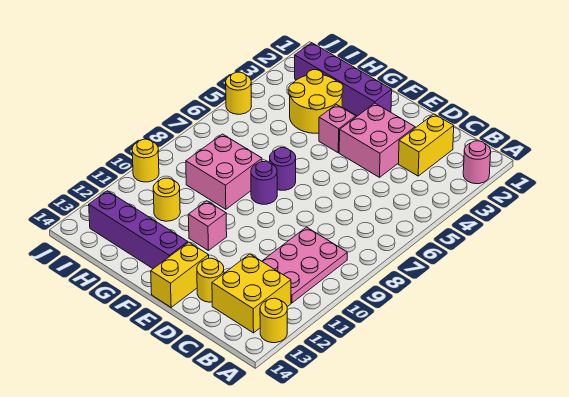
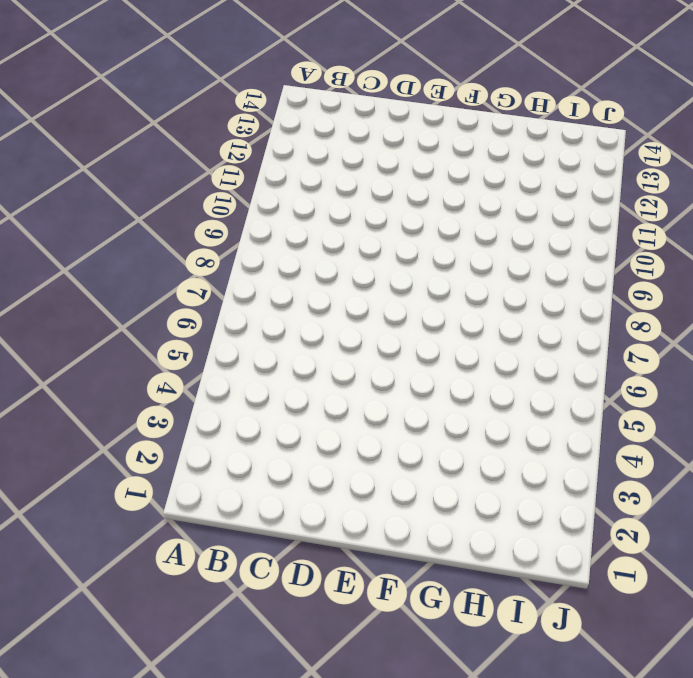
none -> pink 1x1 round brick [463,141,491,184]
none -> yellow 1x1 round brick [260,298,287,343]
none -> pink 2x3 plate [262,227,347,303]

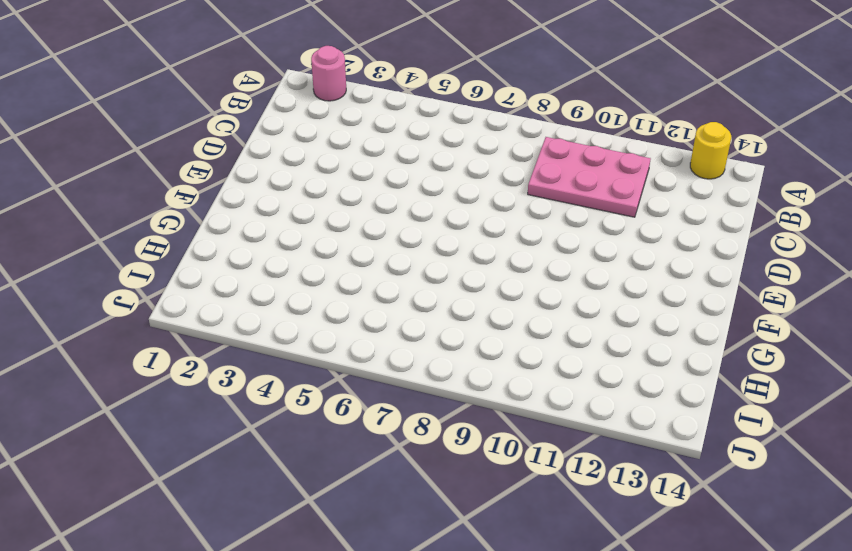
none -> yellow 2x2 brick [212,254,291,333]
none -> yellow 1x2 brick [398,114,454,176]
none -> pink 2x2 brick [339,103,415,177]

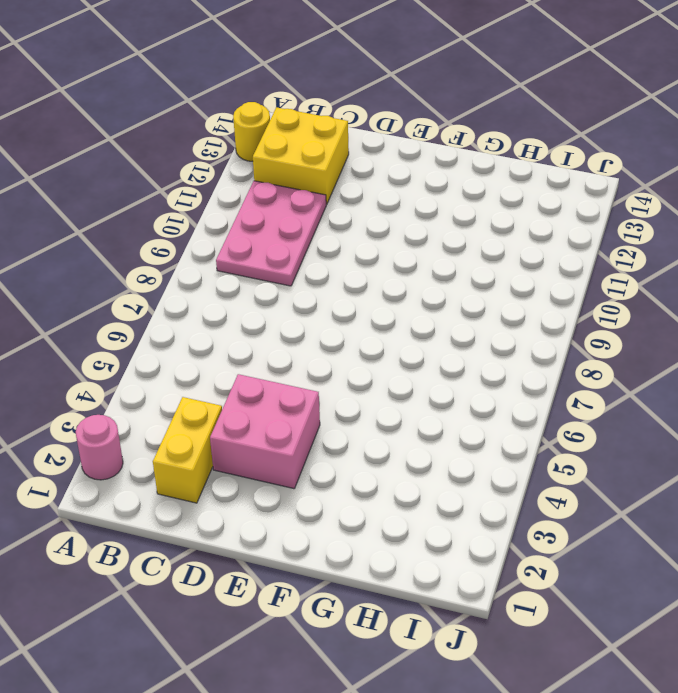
none -> yellow 1x1 round brick [197,258,224,302]
none -> yellow 1x2 brick [151,242,209,307]
none -> purple 1x4 brick [295,43,392,116]

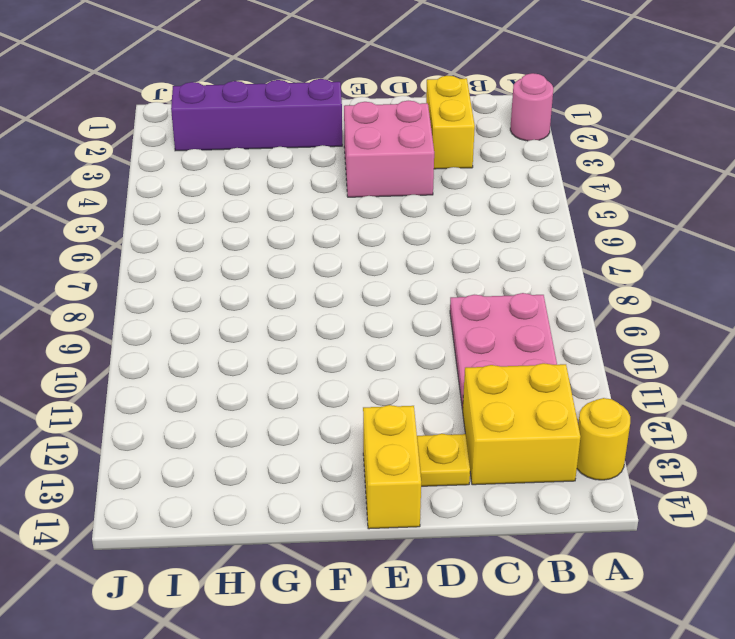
yellow 1x1 plate [417,434,470,486] -> yellow 1x1 round brick [197,258,224,302]
none -> pink 1x1 brick [319,105,356,153]
none -> purple 1x1 round brick [270,148,296,190]
none -> purple 1x1 round brick [251,161,277,204]

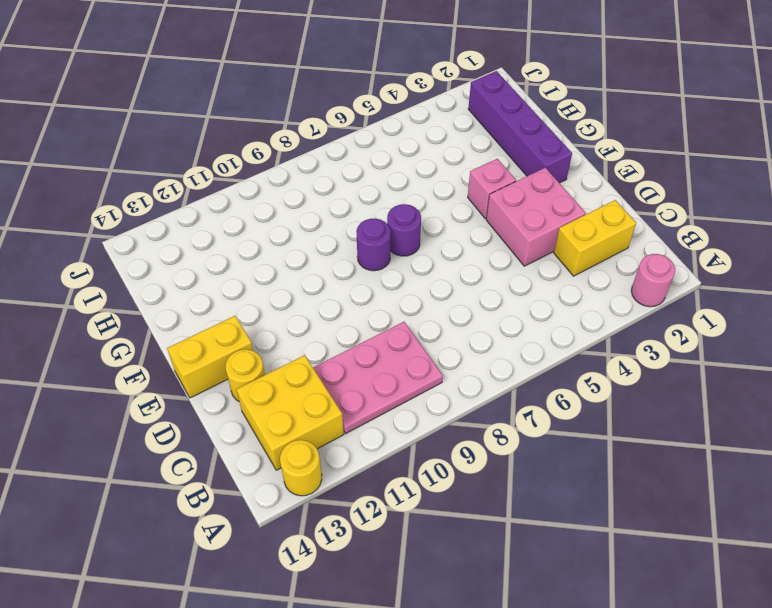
none -> pink 1x1 brick [188,201,227,250]
none -> purple 1x4 brick [89,191,188,269]
none -> yellow 2x2 round brick [289,70,343,133]

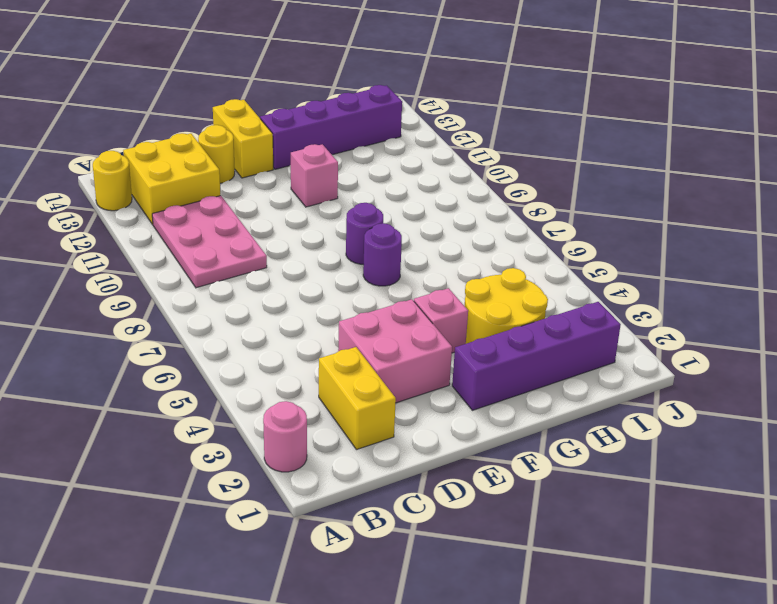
none -> pink 2x2 brick [186,134,262,209]
none -> yellow 1x1 round brick [153,178,180,221]
none -> yellow 1x1 round brick [226,72,251,114]

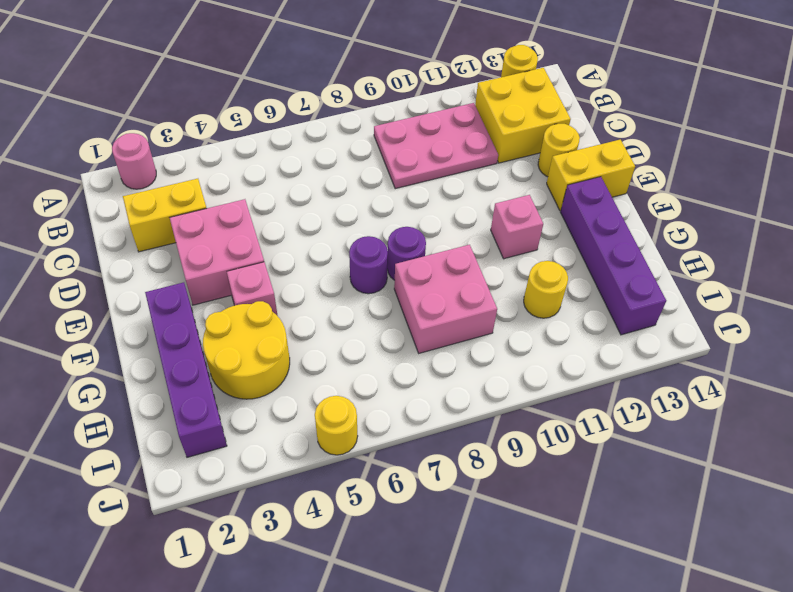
none -> yellow 1x1 round brick [132,139,159,182]

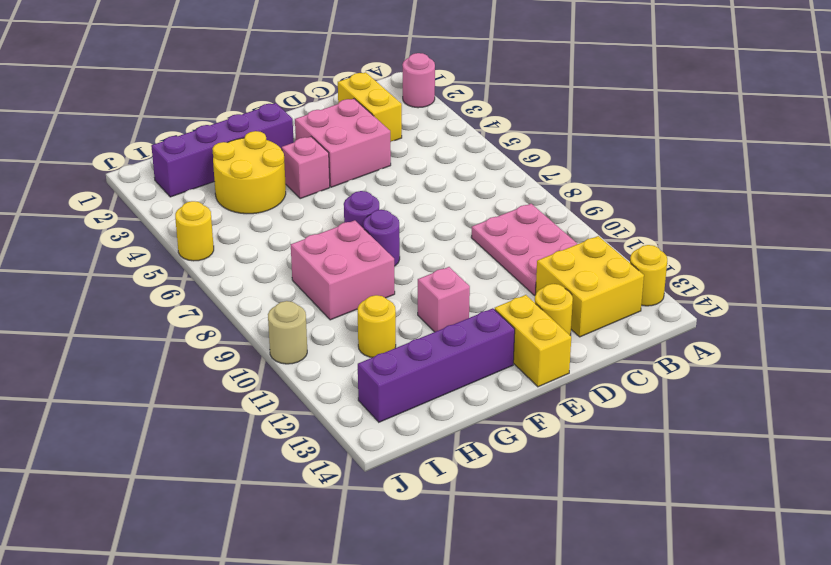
tan 1x1 round brick [268,301,307,364] -> yellow 1x1 round brick [132,139,159,182]

